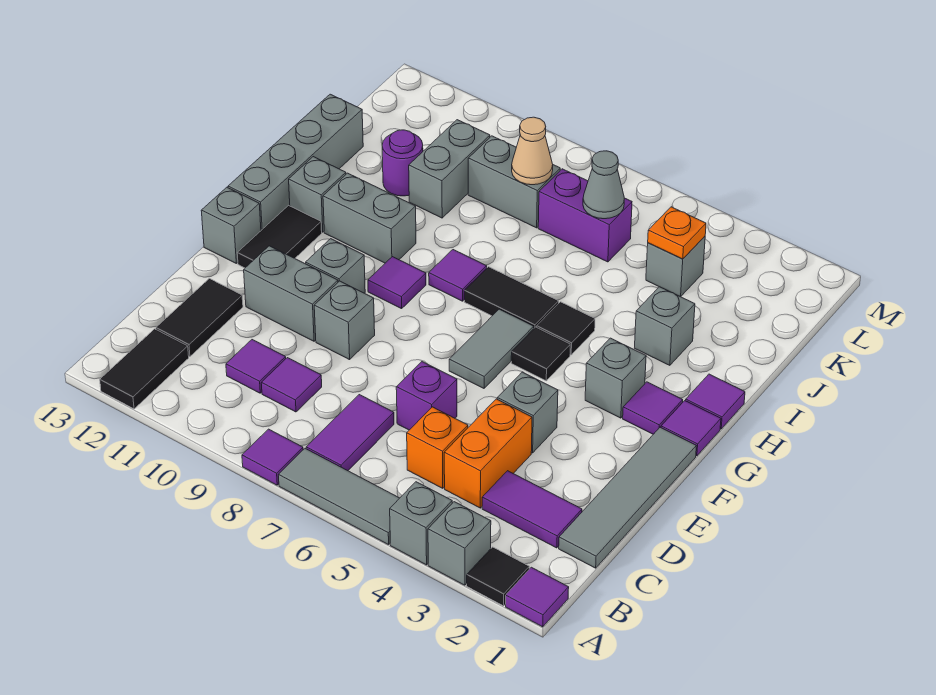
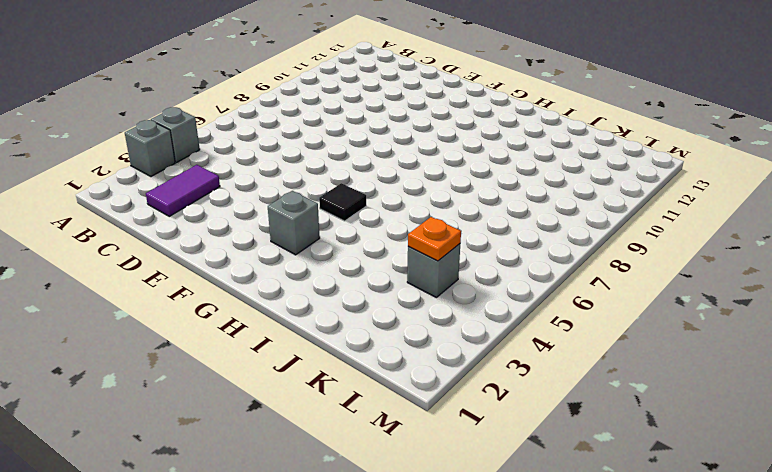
none -> purple 1x1 tile [506,567,569,627]
none -> black 1x1 tile [467,547,529,606]
none -> grey 1x3 tile [278,449,399,545]
none -> purple 1x1 tile [242,429,303,485]

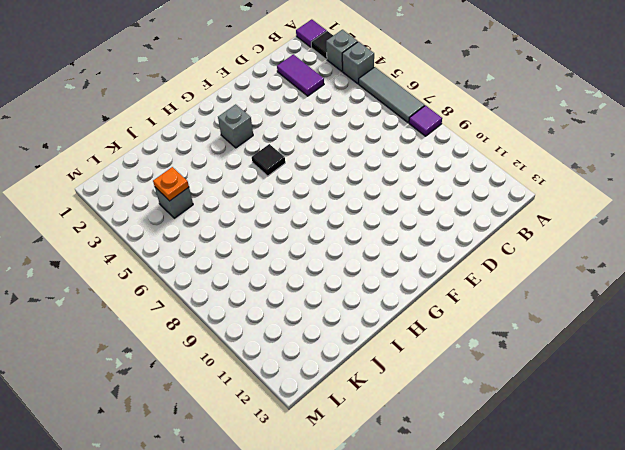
none -> black 1x2 tile [100,329,189,409]
none -> purple 1x2 tile [306,395,394,471]
none -> grey 1x4 tile [559,427,696,568]
none -> orange 1x2 brick [444,399,532,508]

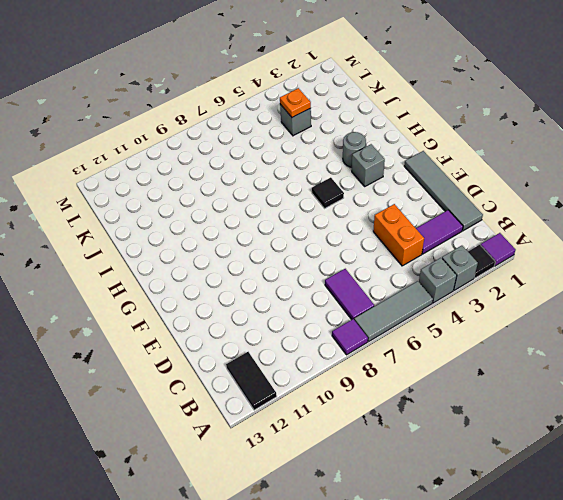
grey 1x1 round brick [343,132,366,167] -> none
none -> orange 1x1 brick [407,407,468,488]
none -> purple 1x1 tile [261,358,322,412]
none -> purple 1x1 tile [226,340,286,393]
none -> black 1x2 tile [156,278,243,357]

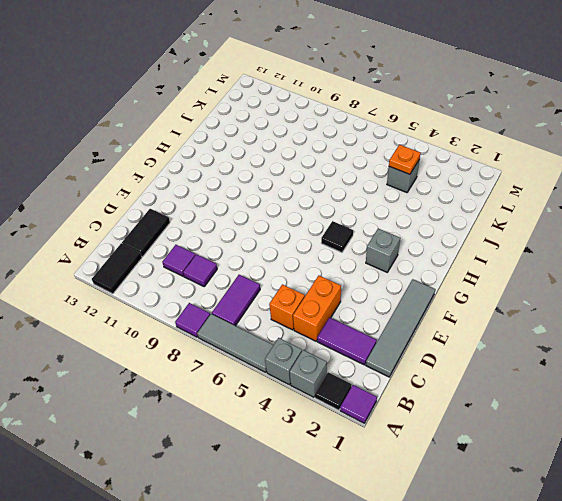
none -> purple 1x1 brick [396,362,457,430]
none -> grey 1x1 brick [497,372,558,453]
none -> grey 1x1 brick [314,281,375,360]
none -> grey 1x2 brick [244,246,338,341]

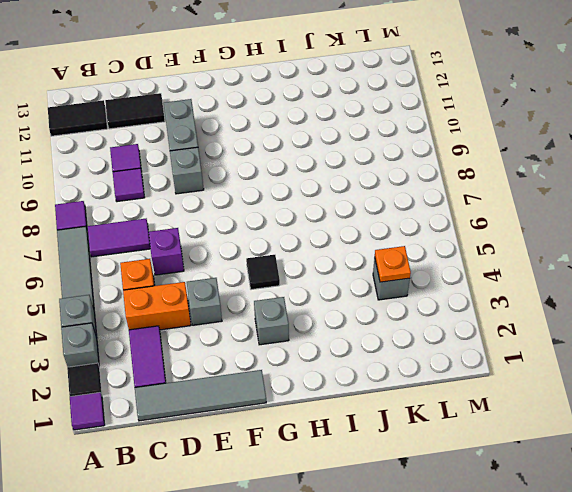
none -> grey 1x2 tile [449,309,534,388]
none -> grey 1x1 brick [306,239,365,293]
none -> black 1x2 tile [237,206,322,268]
none -> grey 1x1 brick [201,187,261,263]

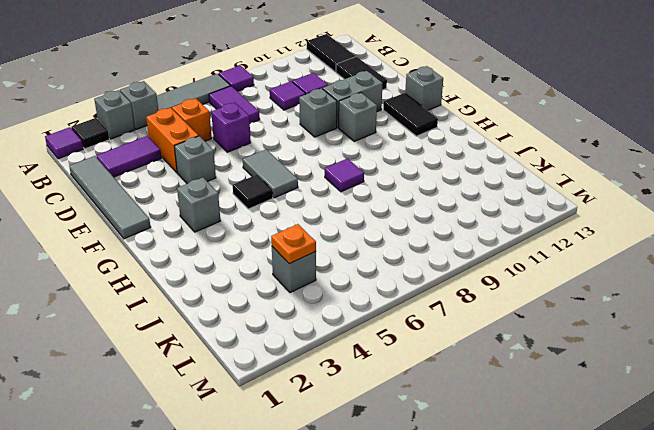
none -> purple 1x1 tile [661,401,721,456]
none -> purple 1x1 tile [623,382,683,434]
none -> purple 1x1 tile [368,257,426,309]
none -> grey 1x4 brick [228,94,363,230]

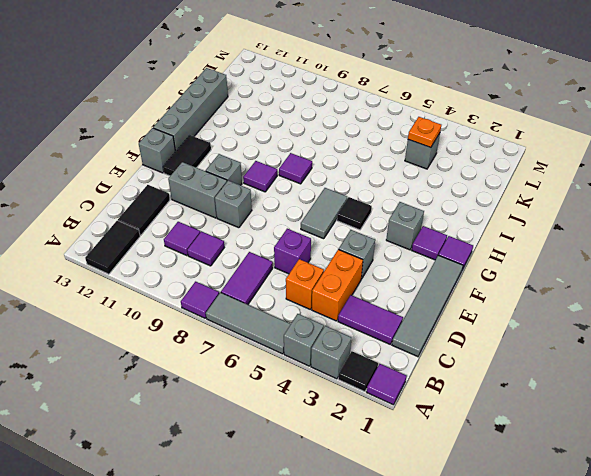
none -> purple 1x1 tile [686,374,745,429]
none -> black 1x1 tile [537,302,595,355]
none -> black 1x2 tile [464,267,559,328]
none -> grey 1x2 brick [323,173,416,263]

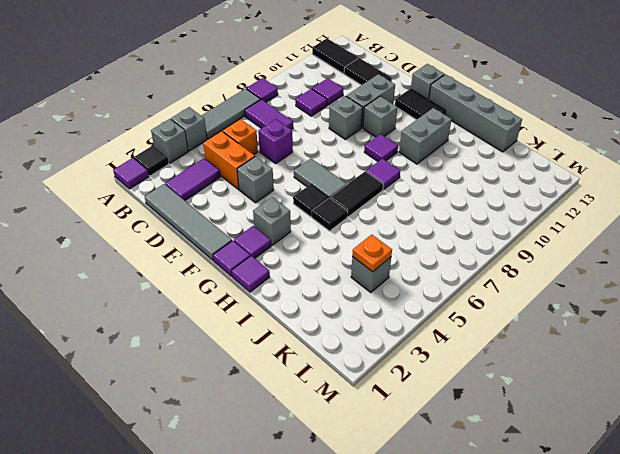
none -> grey 1x1 brick [289,157,346,232]
none -> grey 1x1 brick [635,287,695,365]
none -> grey 1x2 brick [409,120,490,218]
none -> purple 1x1 round brick [382,130,423,196]

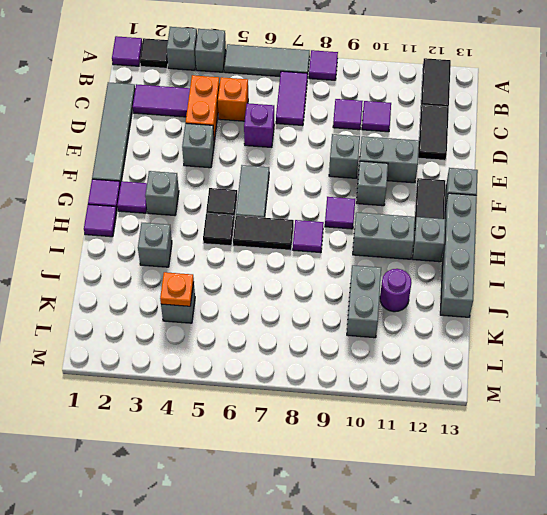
none -> purple 1x2 brick [538,169,632,262]
none -> grey 1x2 brick [468,136,560,228]
none -> grey 1x1 cone [583,151,624,219]
none -> tan 1x1 cone [512,117,553,185]

